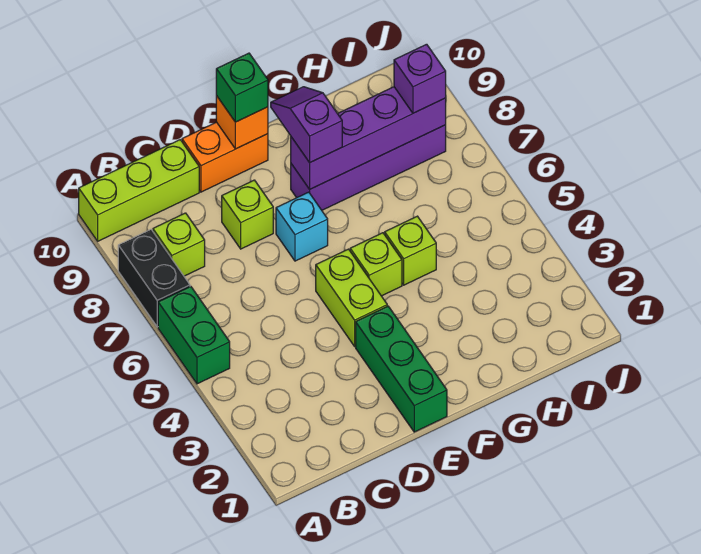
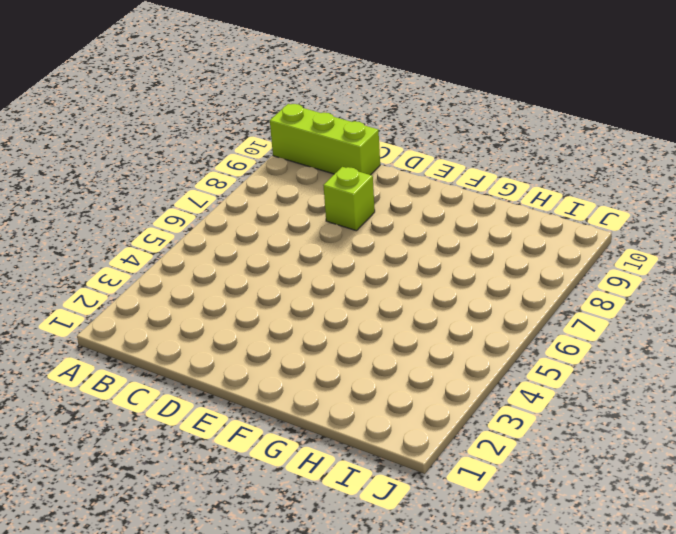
none -> green 1x2 brick [158,286,230,384]
none -> black 1x2 brick [118,230,190,327]
none -> lime 1x1 brick [153,213,205,276]

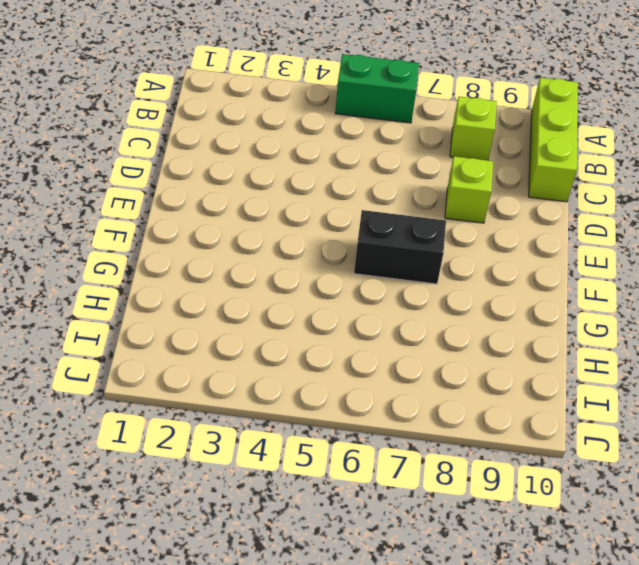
black 1x2 brick [354,210,446,284] -> black 1x2 brick moved to [118,230,190,327]
none -> orange 1x2 brick [182,122,268,192]
none -> green 1x3 brick [356,306,447,432]
none -> lime 1x2 brick [316,249,387,346]

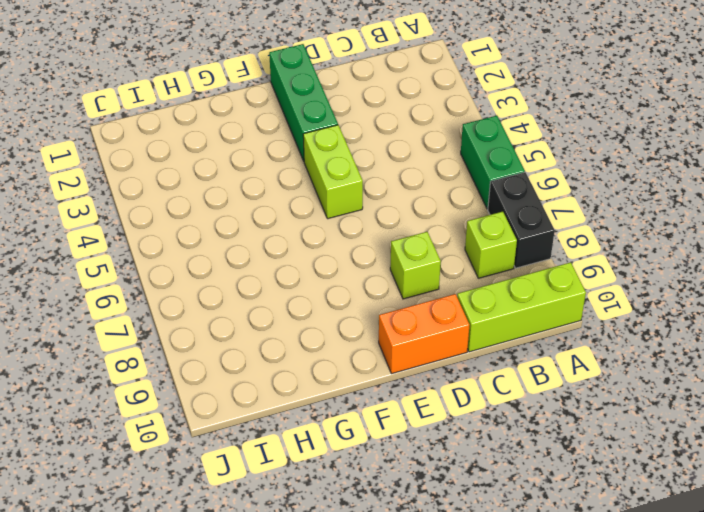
none -> cyan 1x1 brick [276,192,328,261]
none -> lime 1x1 brick [350,233,402,296]
none -> purple 1x4 brick [291,125,446,210]

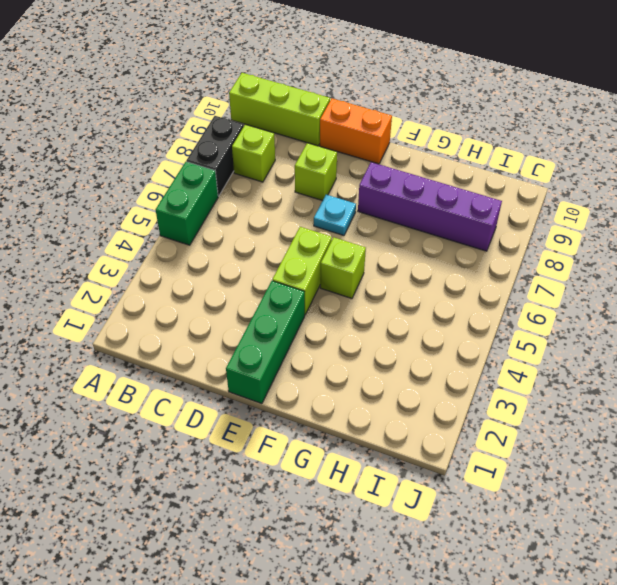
cyan 1x1 plate [314,195,356,236] -> cyan 1x1 brick [276,192,328,261]
none -> lime 1x1 brick [385,216,436,285]
none -> orange 1x1 brick [216,96,268,149]
none -> purple 1x4 brick [291,87,446,189]

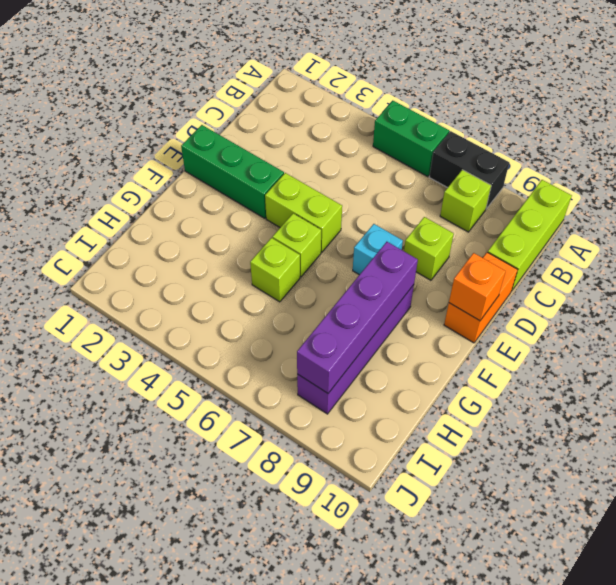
none -> green 1x1 brick [216,53,268,122]
none -> purple 1x2 slope [271,87,342,163]
none -> purple 1x1 brick [394,44,446,113]

